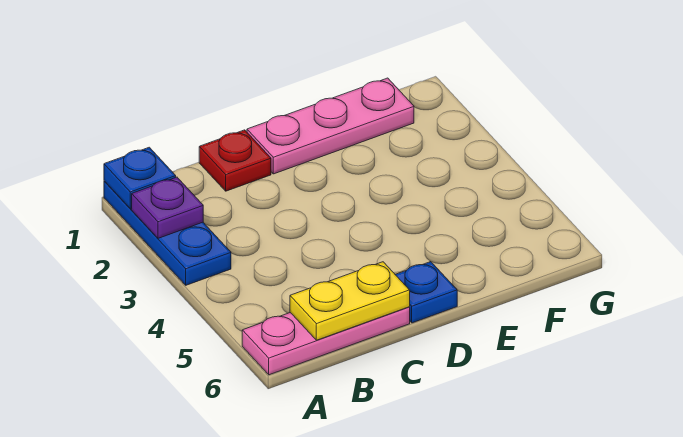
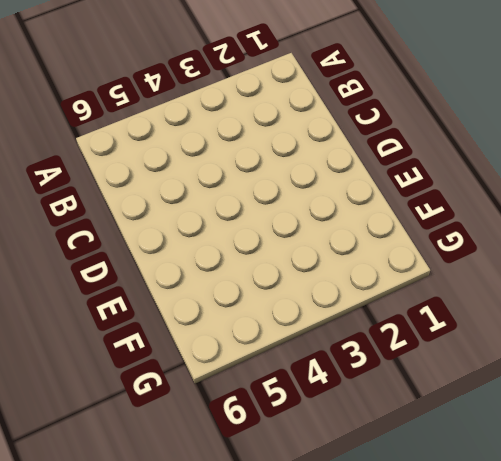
none -> blue 1x3 plate [104,181,231,285]
none -> pink 1x3 plate [242,307,410,375]

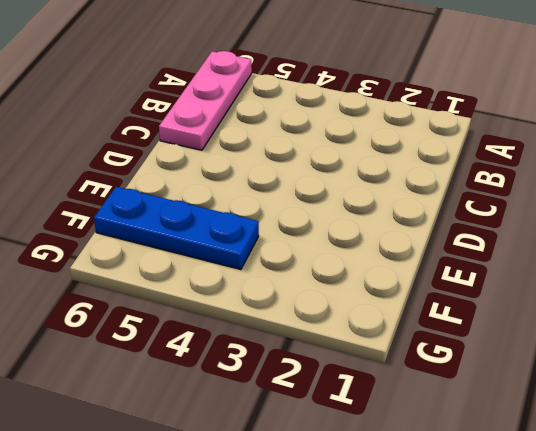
blue 1x3 plate [94,187,259,270] -> blue 1x3 plate moved to [104,181,231,285]
none -> red 1x1 plate [199,130,271,191]
none -> pink 1x3 plate [247,78,414,174]

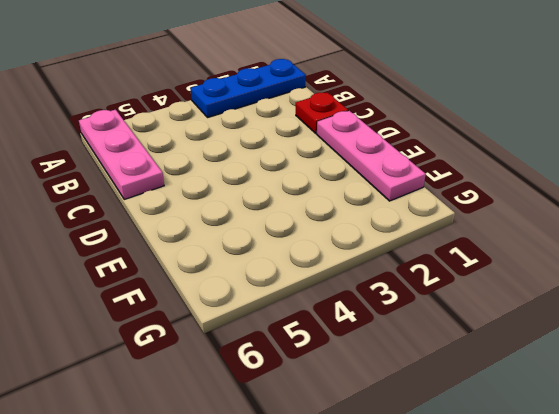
none -> blue 1x1 plate [395,262,457,323]
none -> blue 1x1 plate [104,147,176,209]

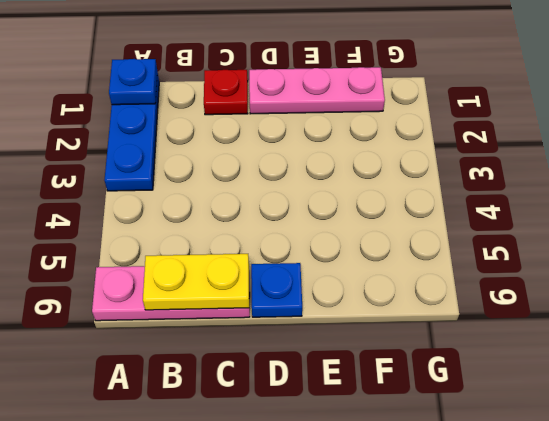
none -> purple 1x1 plate [132,177,203,238]

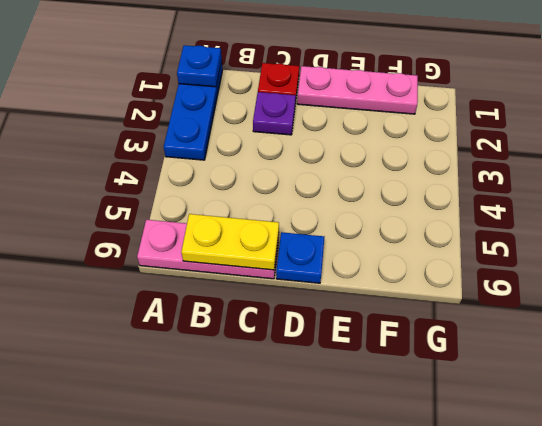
purple 1x1 plate [253,92,296,135] -> purple 1x1 plate moved to [132,177,203,238]

